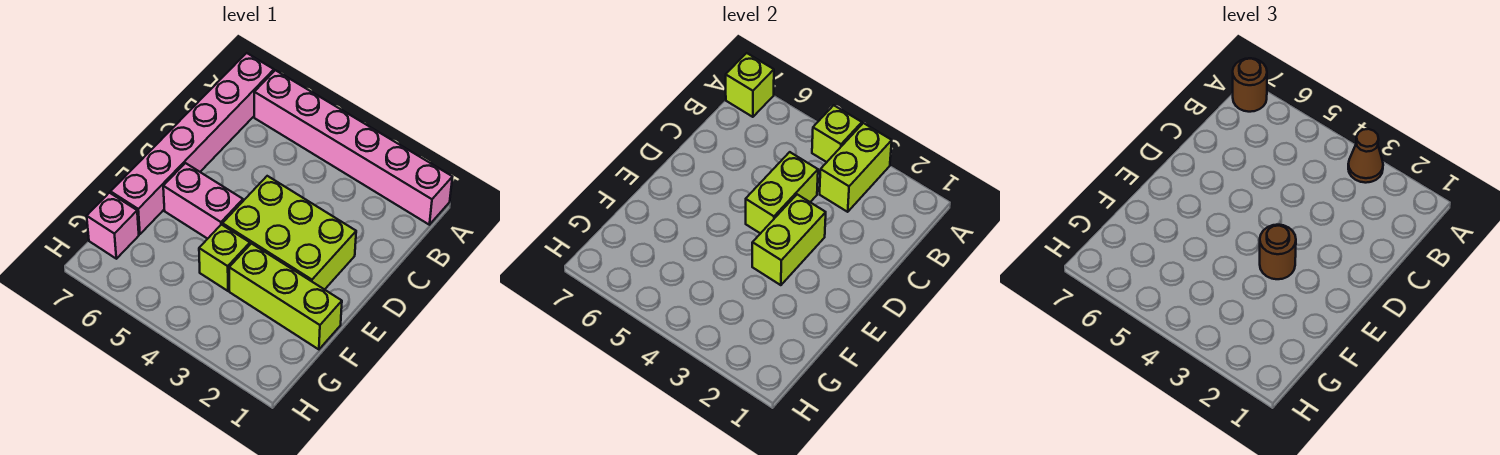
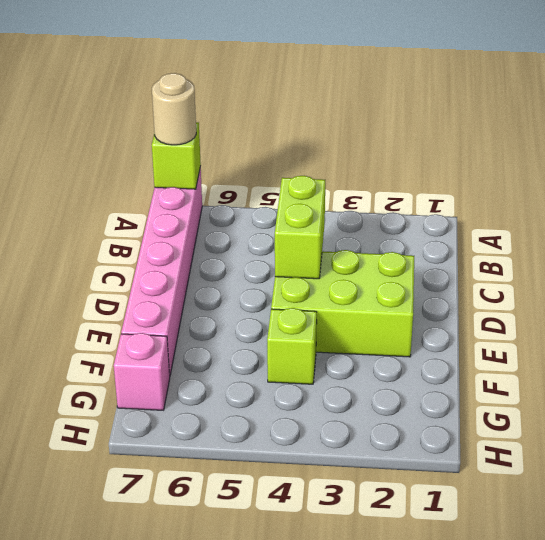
tan 1x1 round brick [152,73,196,145] -> brown 1x1 round brick [1233,58,1267,112]
none -> pink 1x6 brick [254,70,452,225]
none -> pink 1x2 brick [163,163,243,239]
none -> lime 1x3 brick [229,244,342,349]

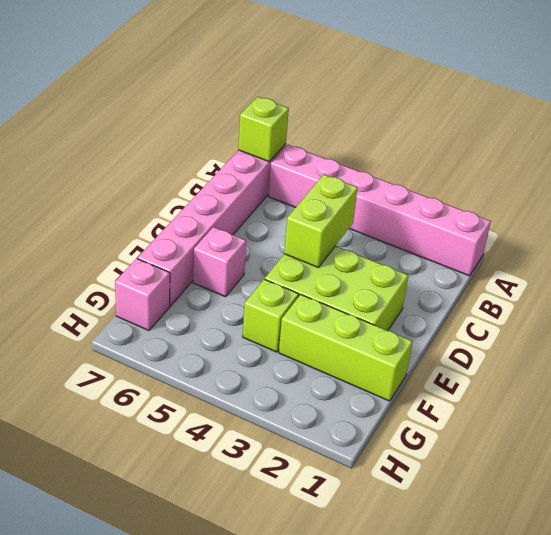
pink 1x1 brick [193,227,246,297] -> pink 1x2 brick [163,163,243,239]
none -> lime 1x2 brick [820,123,892,212]
none -> lime 1x1 brick [812,105,862,162]
none -> lime 1x2 brick [752,194,826,285]

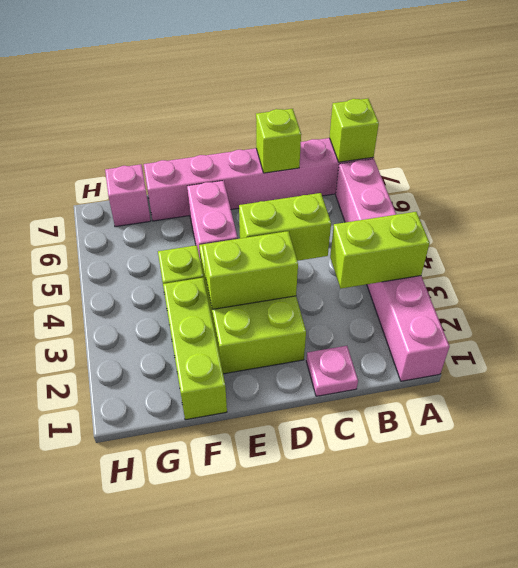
pink 1x1 plate [306,346,358,396] -> none
lime 1x1 brick [256,109,301,173] -> lime 1x1 brick moved to [812,105,862,162]
none -> brown 1x1 cone [1348,129,1383,183]
none -> brown 1x1 round brick [1233,58,1267,112]
none -> brown 1x1 round brick [1260,225,1296,279]

